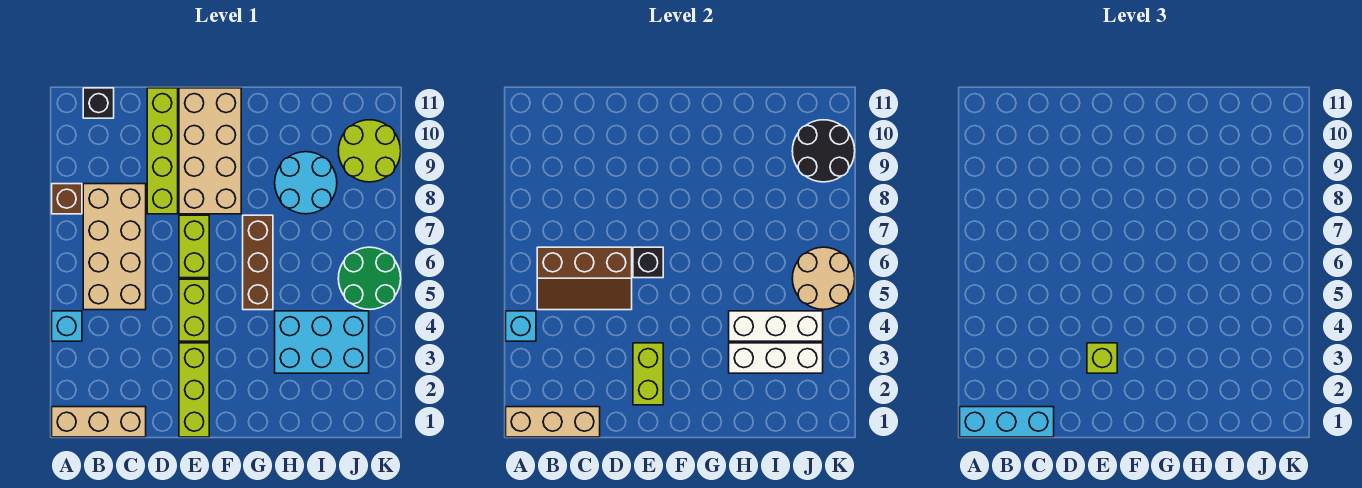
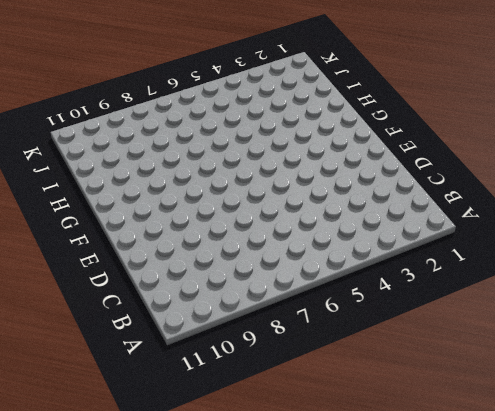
none -> tan 1x3 brick [52,407,146,437]
none -> cyan 1x1 brick [52,311,82,341]
none -> brown 1x1 brick [52,184,82,214]

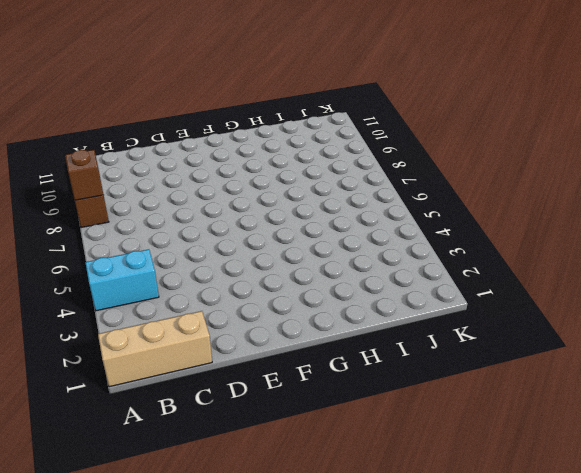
cyan 1x2 brick [85,249,159,311] -> cyan 1x1 brick [52,311,82,341]
brown 1x1 brick [65,150,104,200] -> none
none -> tan 2x4 brick [83,184,146,310]
none -> black 1x1 brick [83,88,114,118]
none -> lime 1x4 brick [147,88,178,214]

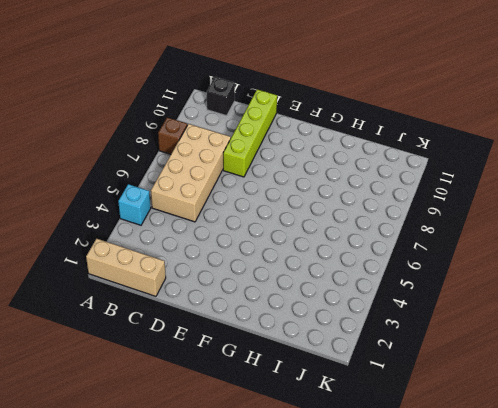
none -> lime 1x3 brick [179,343,209,437]
none -> lime 1x2 brick [179,279,209,341]
none -> lime 1x2 brick [179,215,209,278]

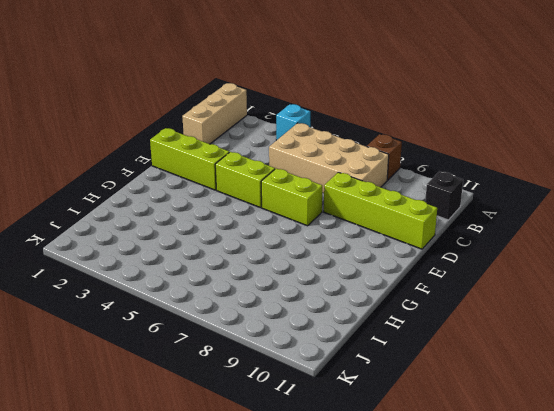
none -> tan 2x4 brick [179,88,241,214]
none -> brown 1x3 brick [243,215,273,310]
none -> cyan 2x3 brick [275,311,369,373]

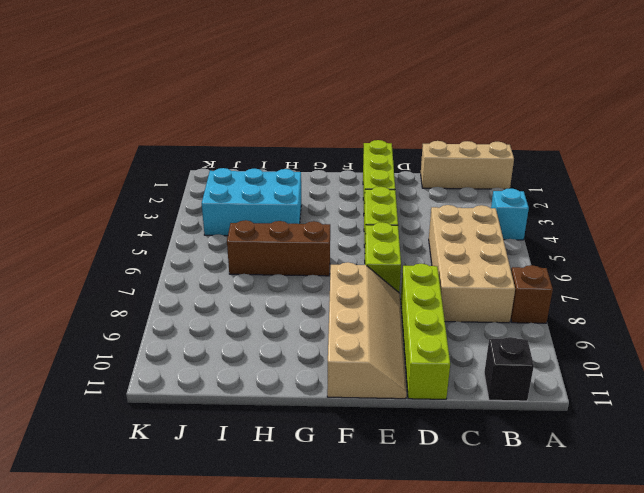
tan 2x4 slope [327,262,407,399] -> tan 2x4 brick [179,88,241,214]
brown 1x3 brick [227,220,330,276] -> brown 1x3 brick turned to [243,215,273,310]
none -> cyan 2x2 round brick [275,152,337,214]
none -> green 2x2 round brick [338,247,401,310]
none -> lime 2x2 round brick [338,120,401,182]

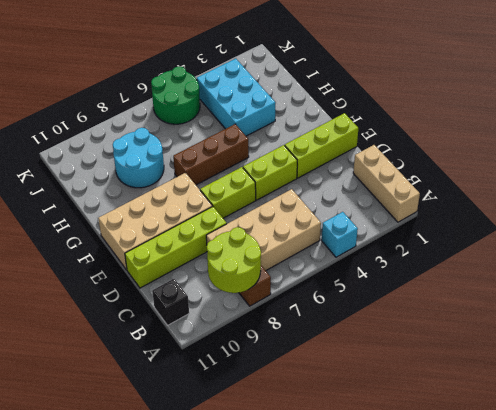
lime 2x2 round brick [207,227,261,293] -> lime 2x2 round brick moved to [338,120,401,182]
none -> tan 1x3 brick [506,407,600,437]
none -> cyan 1x1 brick [506,311,536,341]
none -> brown 2x3 slope [537,247,632,310]

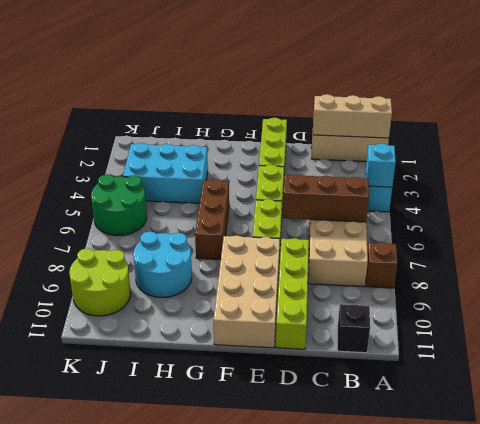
none -> lime 1x2 brick [633,343,663,405]
none -> black 1x1 brick [633,247,663,278]
none -> white 1x3 brick [729,343,823,373]

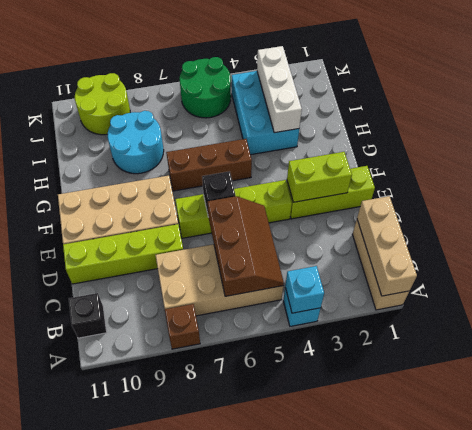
none -> white 1x3 brick [729,311,823,341]
none -> tan 2x2 round brick [792,247,855,310]
none -> black 2x2 round brick [792,120,855,182]

